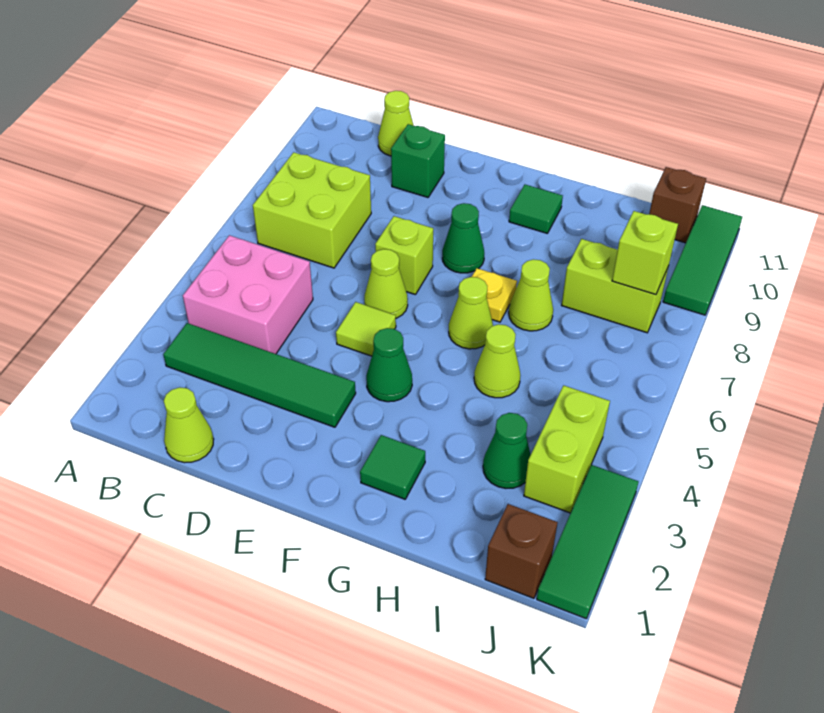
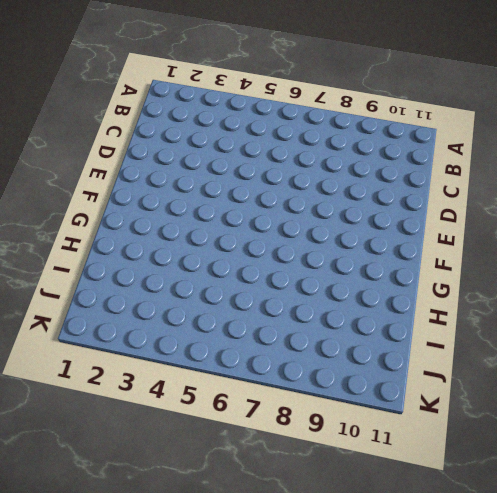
none -> green 1x4 tile [163,323,356,427]
none -> pink 2x2 brick [183,235,313,354]
none -> lime 2x2 brick [253,152,371,268]

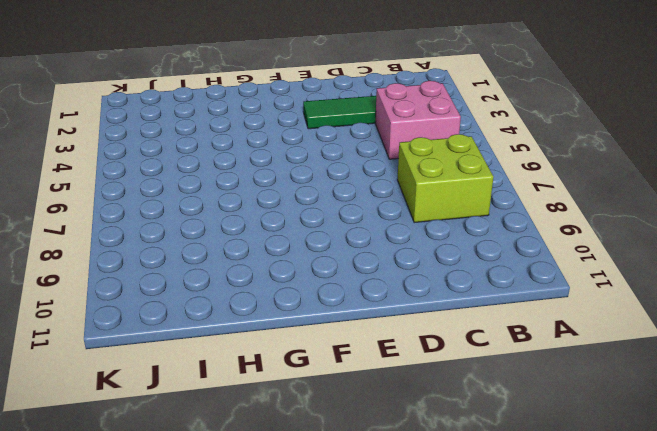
none -> lime 1x1 cone [164,387,214,463]
none -> lime 1x1 cone [378,91,414,156]
none -> green 1x1 brick [391,124,445,197]

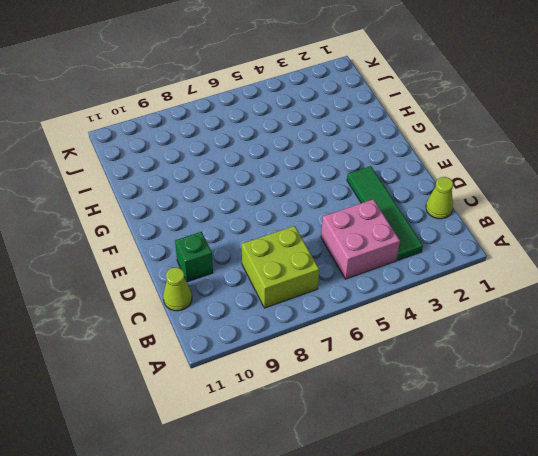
none -> lime 1x1 tile [336,302,396,356]
none -> lime 1x1 cone [364,249,408,318]
none -> lime 1x1 brick [375,216,433,295]

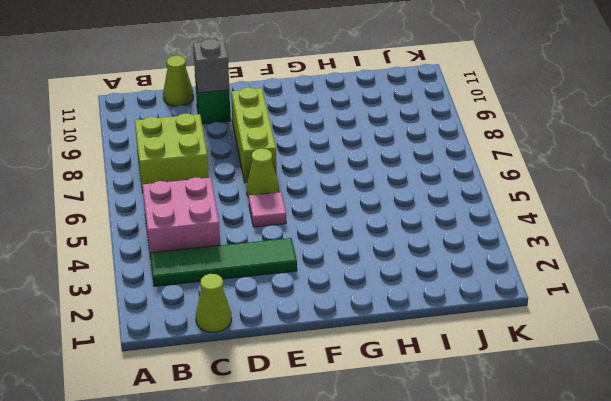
grey 1x1 brick [193,39,229,93] -> none
pink 1x1 tile [249,192,286,227] -> lime 1x1 tile [336,302,396,356]
lime 1x3 brick [231,87,276,183] -> lime 1x1 brick [375,216,433,295]
none -> green 1x1 cone [366,328,412,402]
none -> green 1x1 cone [442,203,484,273]
none -> green 1x1 tile [360,435,425,499]

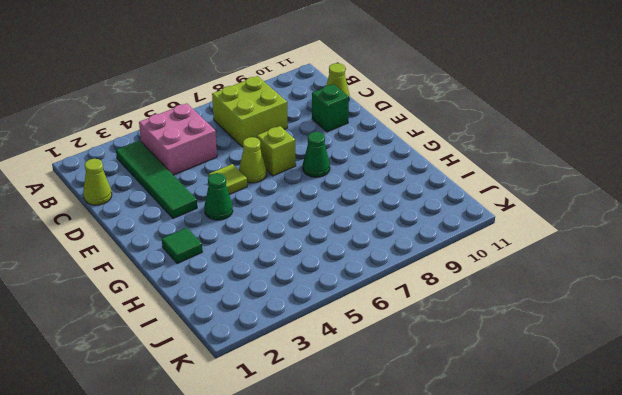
none -> lime 1x1 cone [449,277,493,349]
none -> yellow 1x1 plate [472,268,517,322]
none -> green 1x1 tile [509,185,563,233]

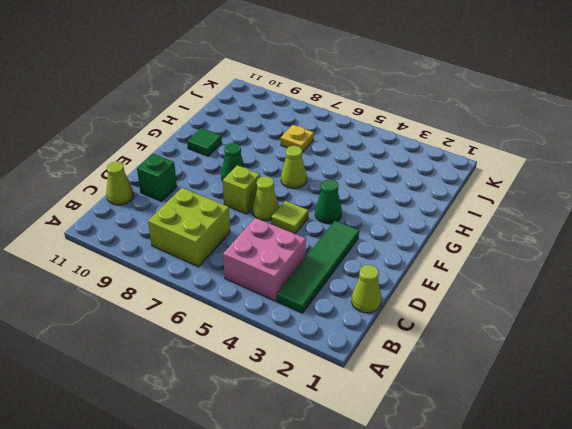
yellow 1x1 plate [281,125,314,152] -> yellow 1x1 plate moved to [472,268,517,322]
none -> green 1x1 tile [360,435,425,499]
none -> lime 1x1 cone [474,324,521,398]
none -> lime 1x1 cone [509,259,553,331]

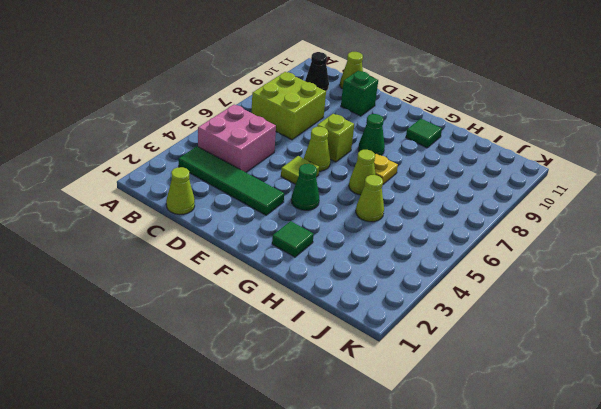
black 1x1 cone [305,52,329,91] -> none
none -> lime 1x1 cone [509,259,553,331]
none -> green 1x1 cone [483,413,530,488]
none -> lime 1x2 brick [562,239,669,333]

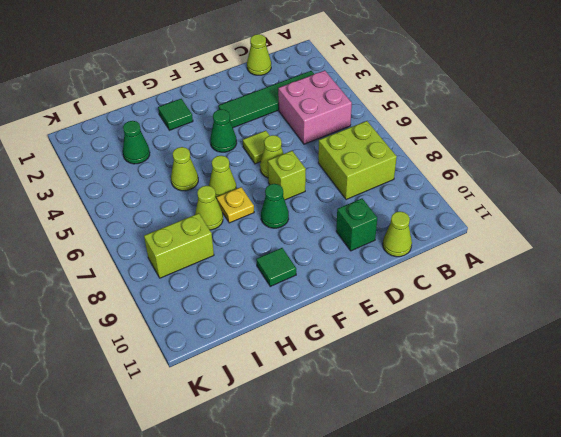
none -> brown 1x1 brick [485,504,558,598]
none -> lime 1x2 brick [524,385,610,513]
none -> brown 1x1 brick [649,167,706,243]

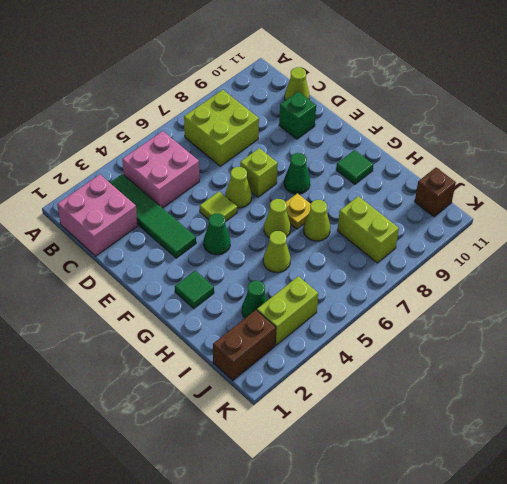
pink 2x2 brick [57,175,138,256] -> lime 1x1 cone [164,387,214,463]
brown 1x2 brick [213,310,276,380] -> brown 1x1 brick [485,504,558,598]
none -> green 1x3 tile [537,465,638,619]
none -> green 1x3 tile [663,205,742,315]
none -> lime 1x1 brick [612,211,678,295]

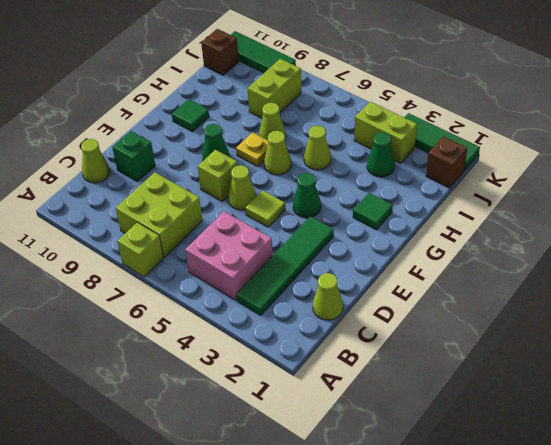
lime 1x1 brick [117,222,164,277] -> lime 1x1 brick moved to [612,211,678,295]

